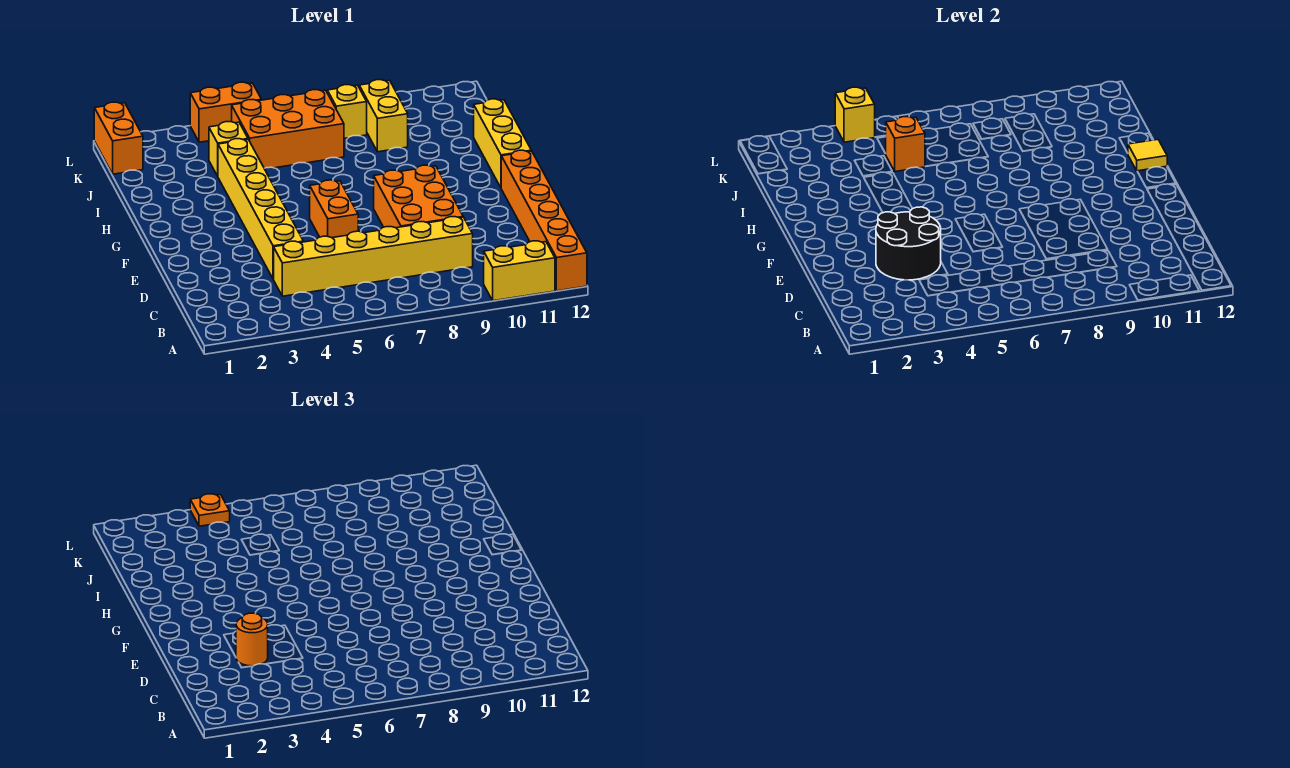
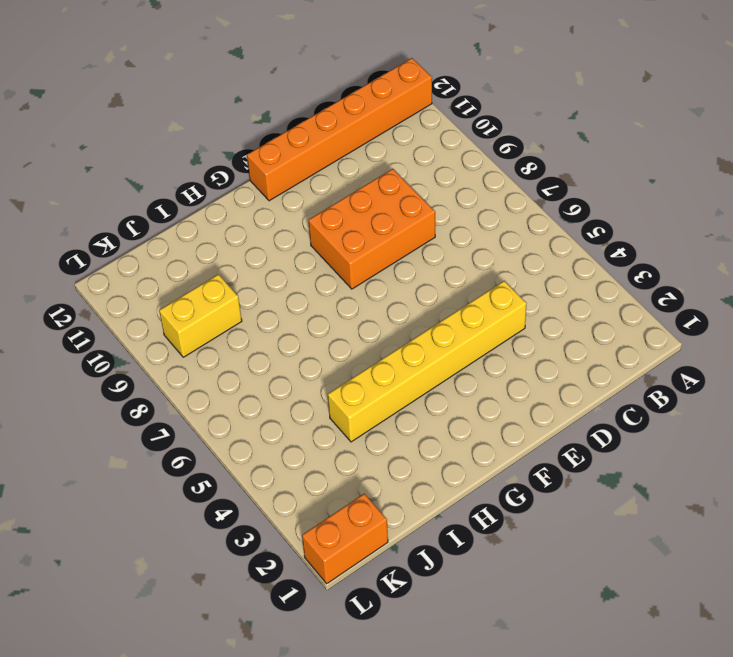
none -> yellow 1x2 brick [484,241,555,301]
none -> yellow 1x6 brick [274,217,473,296]
none -> orange 1x2 brick [310,180,358,238]

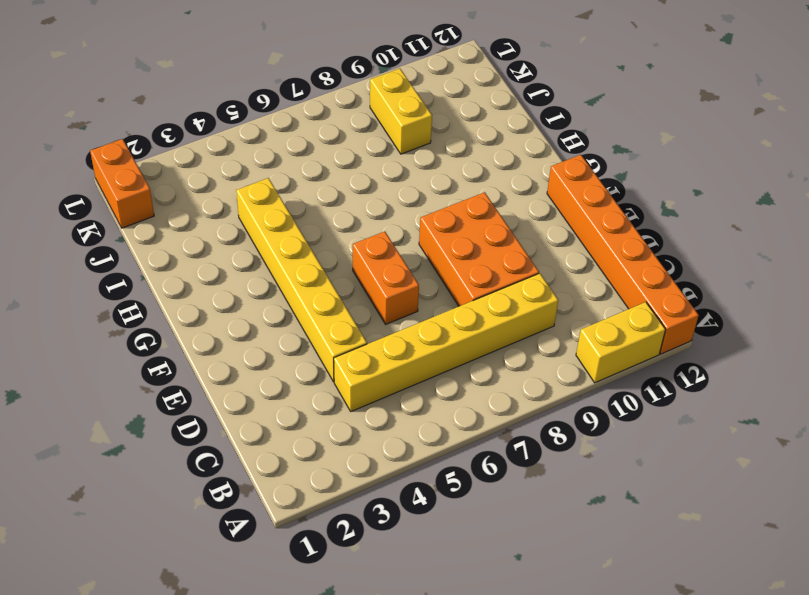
none -> yellow 1x3 brick [474,99,531,187]
none -> yellow 1x1 brick [209,122,248,176]
none -> orange 2x3 brick [232,90,344,168]

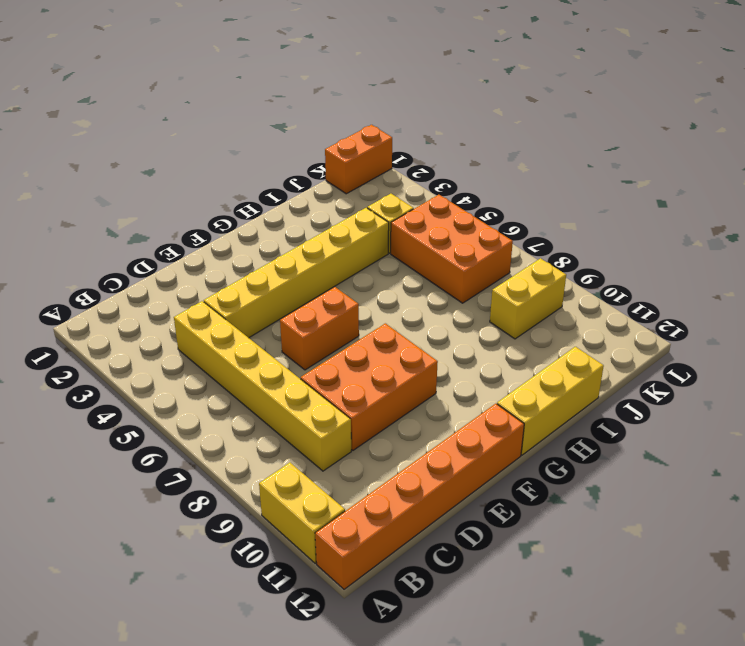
none -> yellow 1x1 brick [327,85,367,138]
none -> orange 1x2 brick [190,82,262,142]
none -> black 2x2 round brick [876,207,941,280]

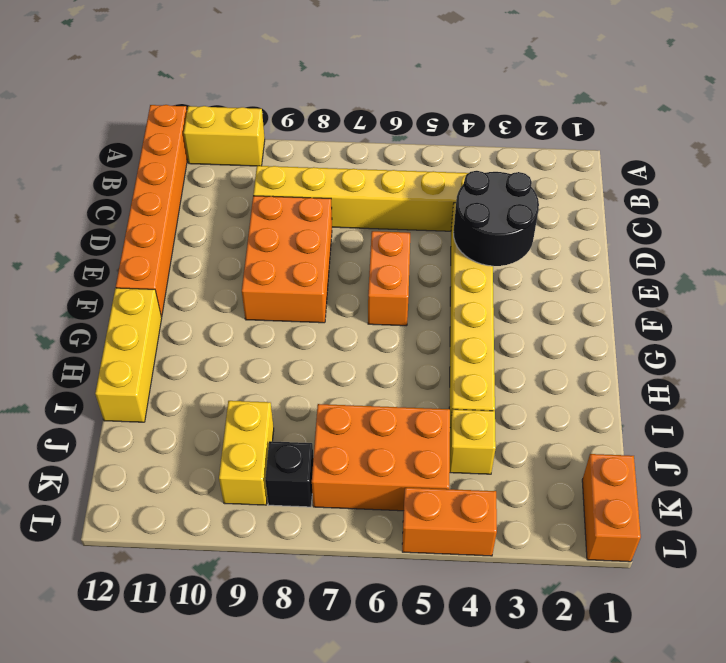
black 1x1 brick [265,441,313,507] -> yellow 1x1 brick [327,85,367,138]
none -> yellow 1x1 tile [1128,139,1167,171]
none -> orange 1x1 brick [885,117,925,172]
none -> yellow 1x1 brick [835,87,875,142]

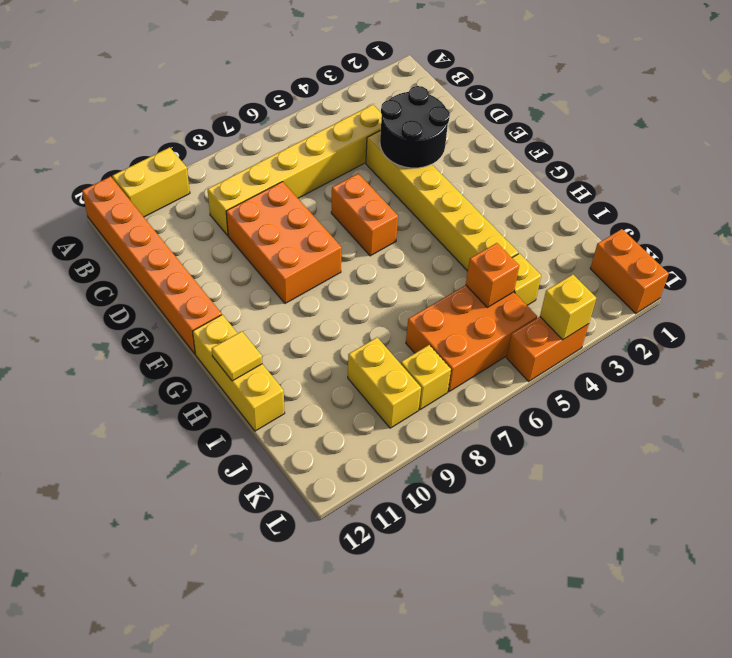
none -> orange 1x1 round brick [236,613,268,666]
none -> orange 1x1 plate [190,494,230,526]

